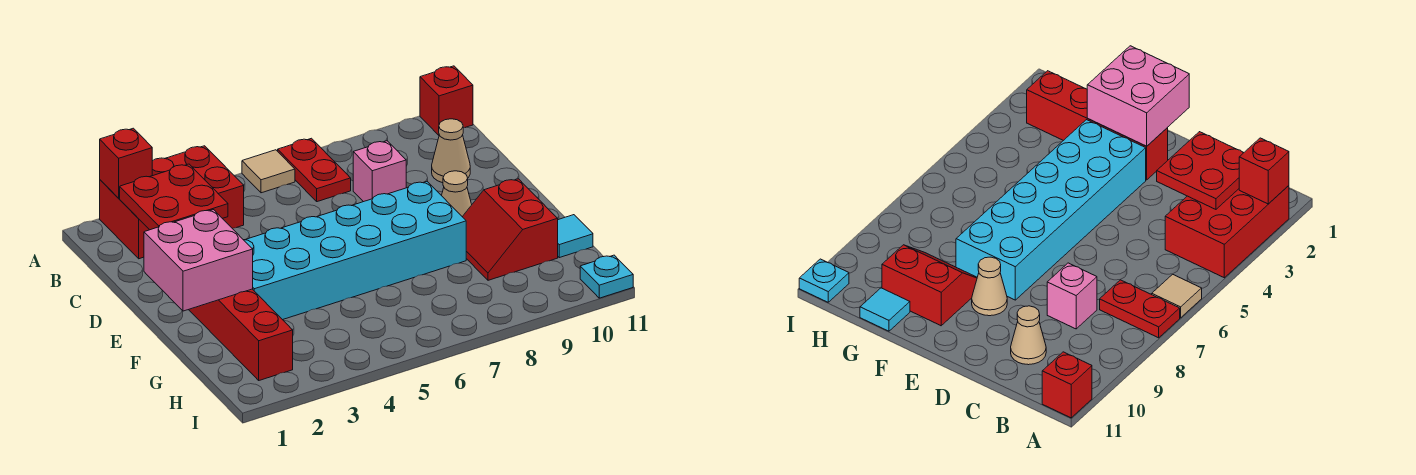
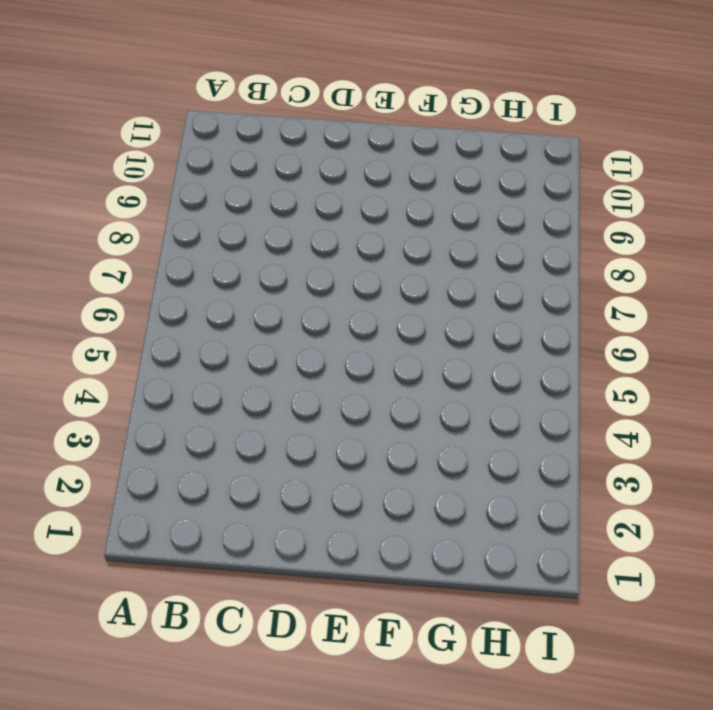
none -> red 2x3 brick [100,146,244,259]
none -> tan 1x1 tile [242,150,295,193]
none -> red 1x2 plate [278,138,351,202]

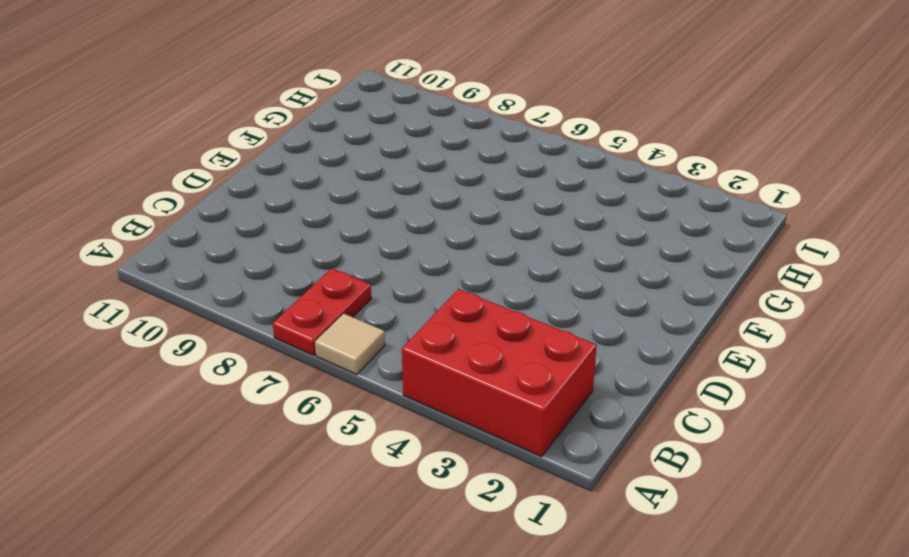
none -> red 1x1 brick [420,66,473,135]
none -> pink 1x1 brick [353,141,406,202]
none -> tan 1x1 cone [432,119,470,183]

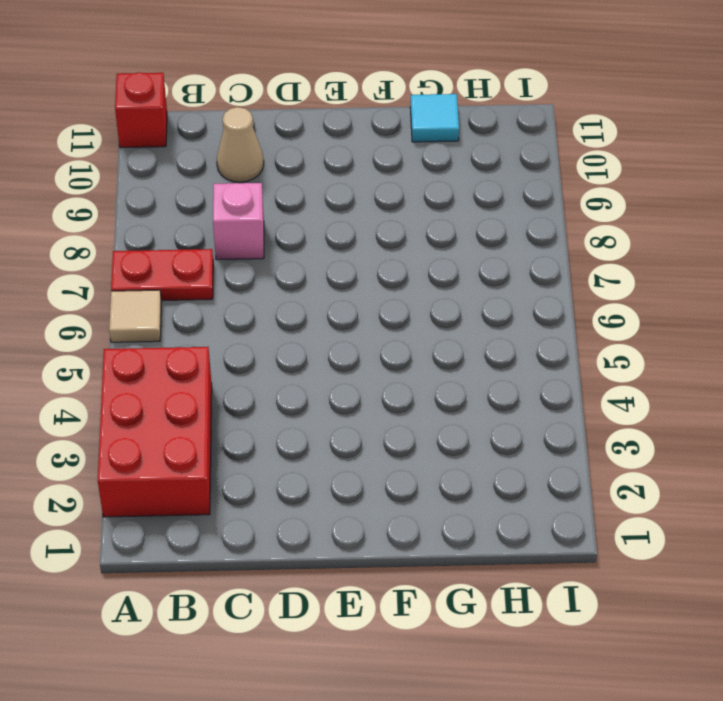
none -> red 1x4 brick [189,289,293,380]
none -> cyan 2x6 brick [244,182,466,320]
none -> tan 1x1 cone [442,171,472,217]

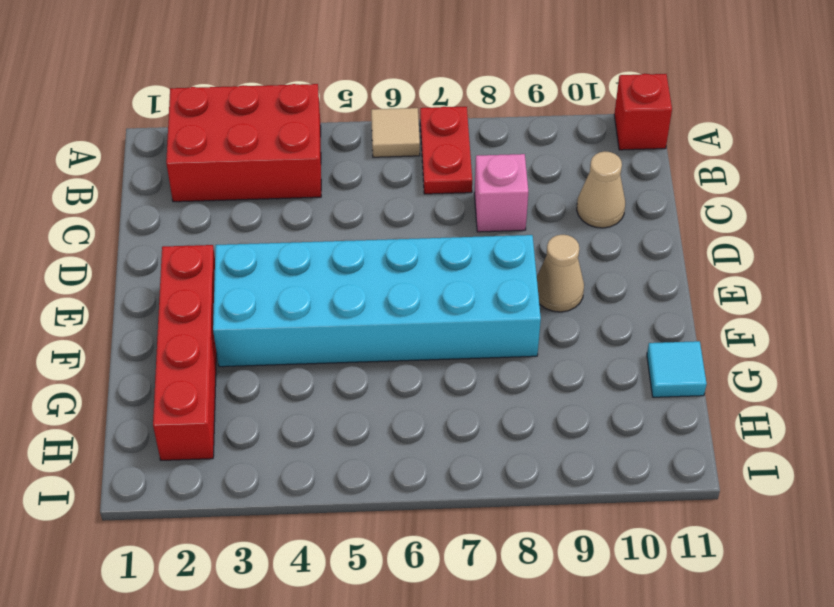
none -> red 2x2 slope [463,179,558,280]
none -> cyan 1x1 plate [580,255,633,298]
none -> red 1x1 brick [100,128,152,198]

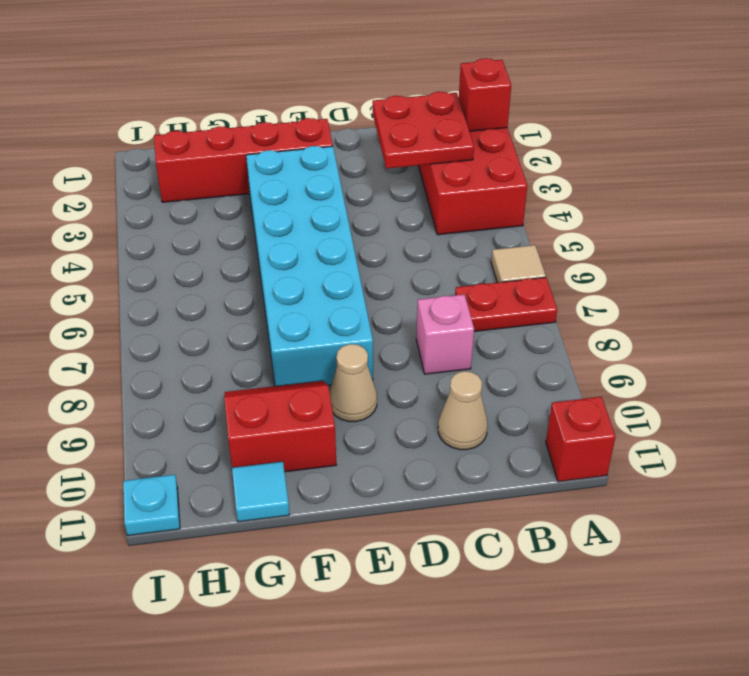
none -> pink 2x2 brick [144,210,253,311]

